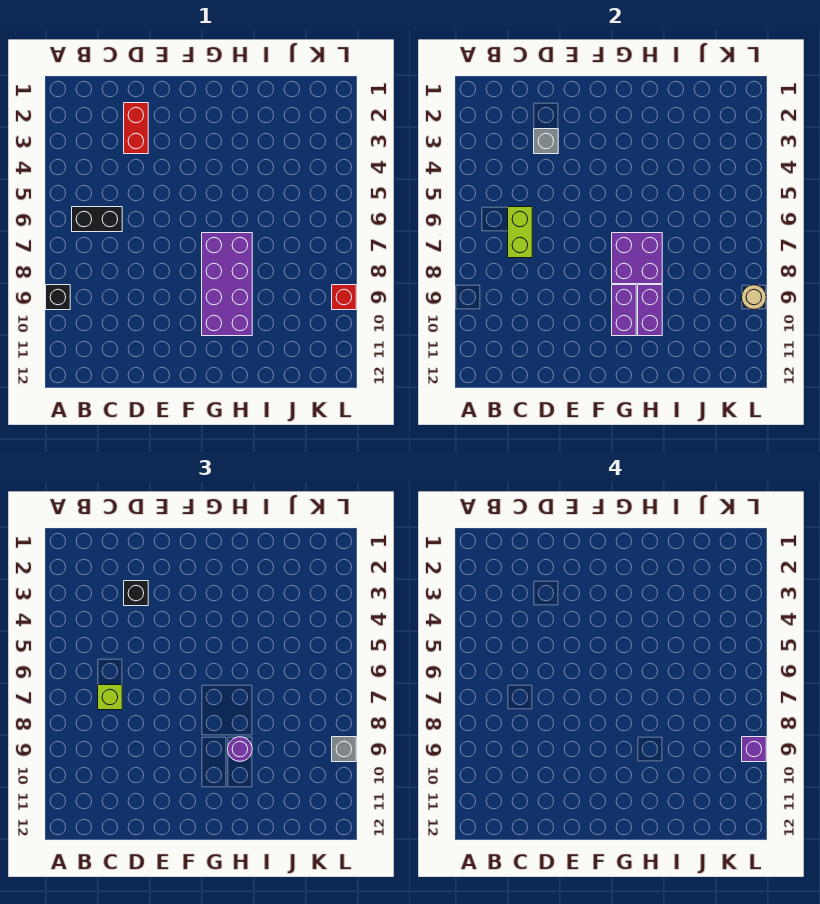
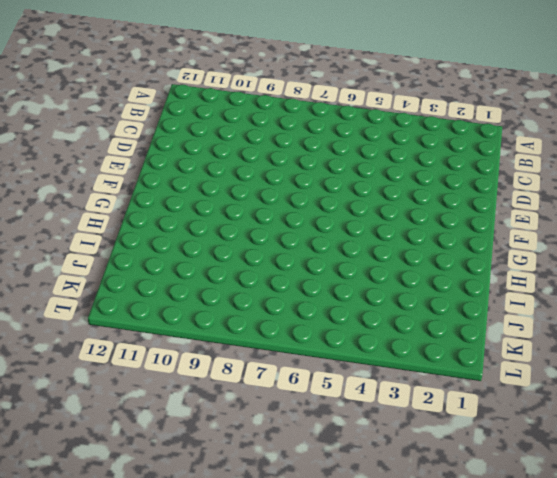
none -> black 1x1 brick [46,285,70,310]
none -> black 1x2 brick [72,207,122,232]
none -> red 1x2 brick [124,103,148,154]

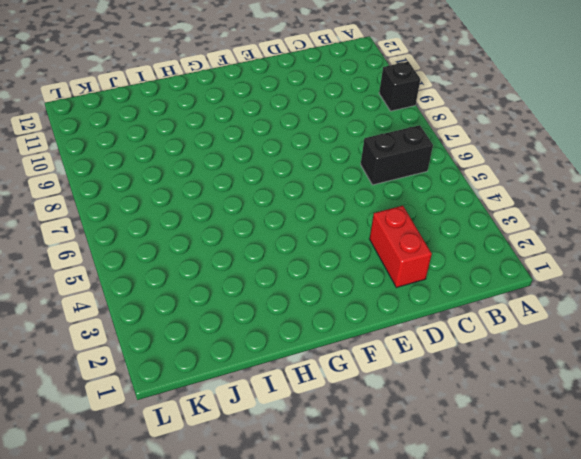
none -> purple 2x4 brick [202,233,252,336]
none -> red 1x1 brick [332,285,356,310]
none -> lime 1x2 brick [508,207,532,258]

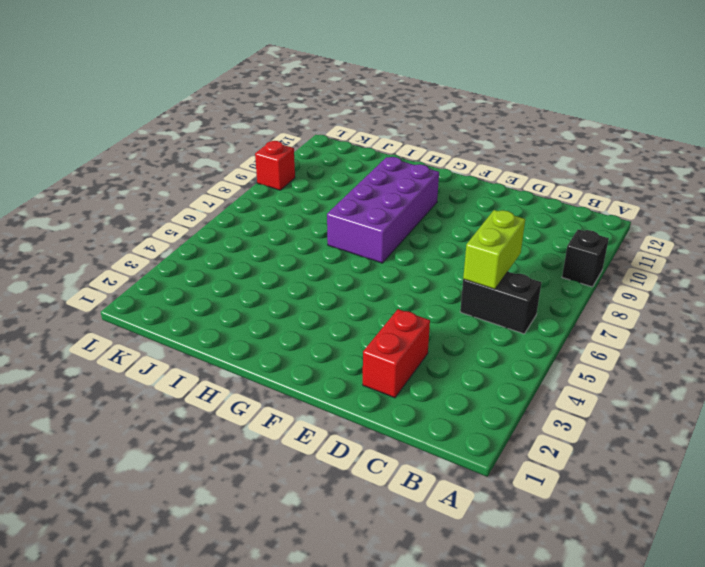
none -> grey 1x1 brick [534,129,558,154]
none -> purple 2x2 brick [612,233,662,284]
none -> purple 1x2 brick [612,285,636,336]

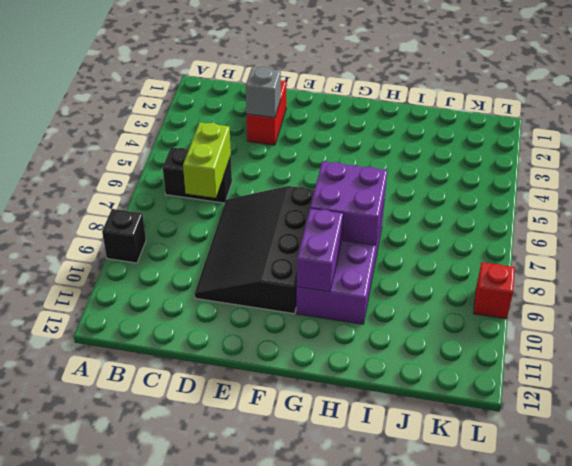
black 3x4 slope [195,186,315,314] -> none
none -> purple 1x2 brick [638,285,662,336]
none -> tan 1x1 round brick [742,285,766,309]
none -> lime 1x1 brick [98,685,122,710]

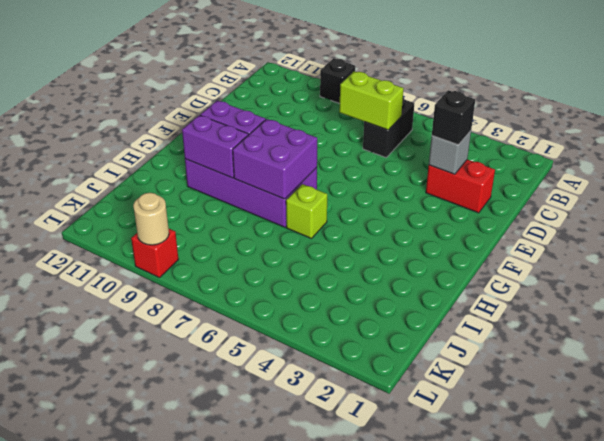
lime 1x1 brick [286,184,327,239] -> lime 1x1 brick moved to [98,685,122,710]
none -> purple 1x1 round brick [228,737,252,761]
none -> grey 1x1 brick [332,737,356,762]
none -> purple 1x1 brick [742,737,766,762]

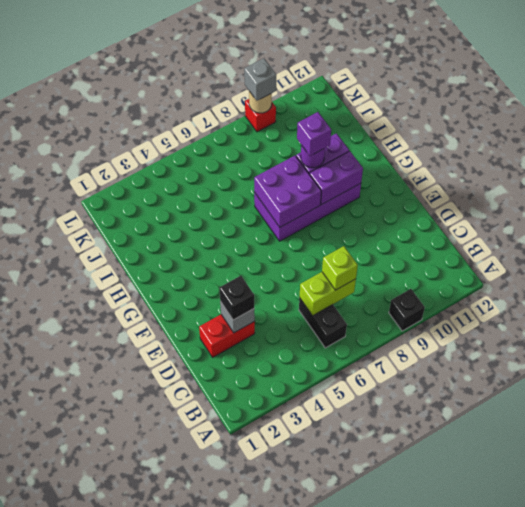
purple 1x1 brick [297,112,332,156] -> purple 1x1 brick moved to [742,737,766,762]

